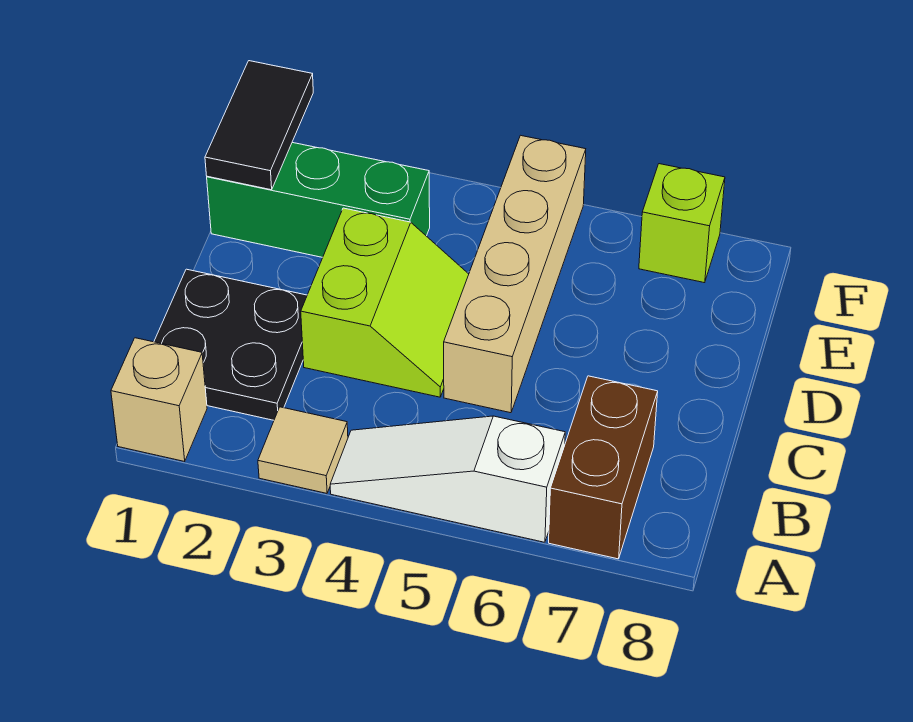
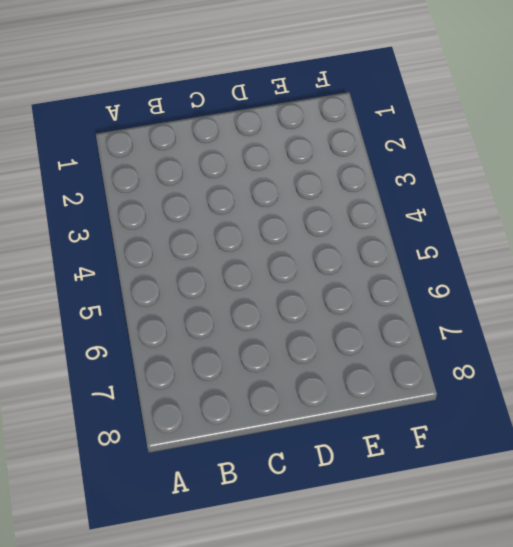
none -> tan 1x1 brick [111,338,207,461]
none -> tan 1x1 tile [258,407,348,493]

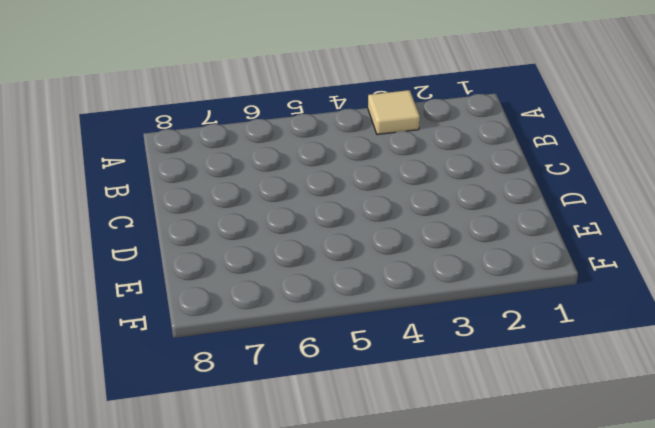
none -> tan 1x1 brick [111,338,207,461]
none -> white 1x3 slope [330,416,565,542]

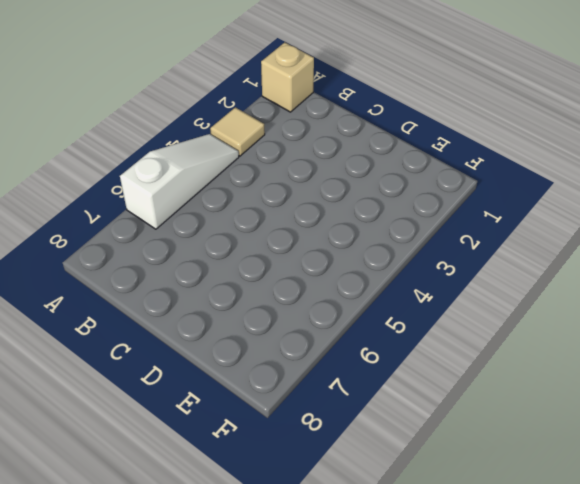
none -> brown 1x2 brick [549,376,658,559]
none -> black 2x2 plate [154,269,307,420]

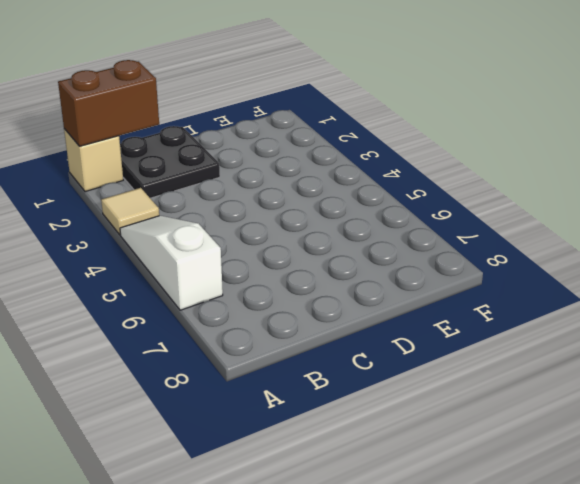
brown 1x2 brick [58,60,159,146] -> brown 1x2 brick moved to [549,376,658,559]
none -> lime 2x2 slope [301,208,469,397]
none -> tan 1x4 brick [444,135,586,413]

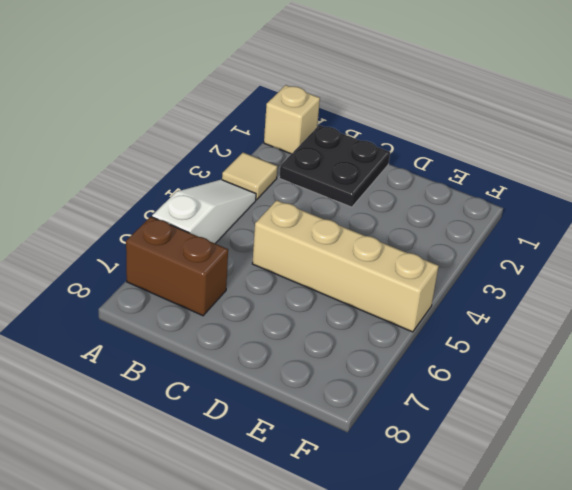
none -> lime 2x2 slope [301,208,469,397]
none -> green 1x3 brick [207,143,430,257]

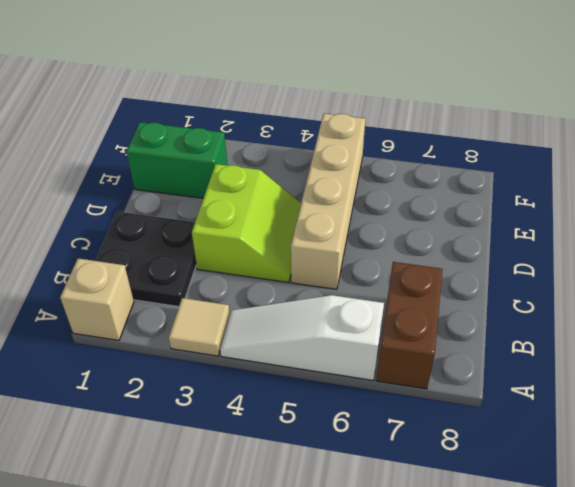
green 1x2 brick [126,122,227,198] -> green 1x3 brick [207,143,430,257]
none -> lime 1x1 brick [639,164,725,283]
none -> black 1x2 tile [205,61,313,190]

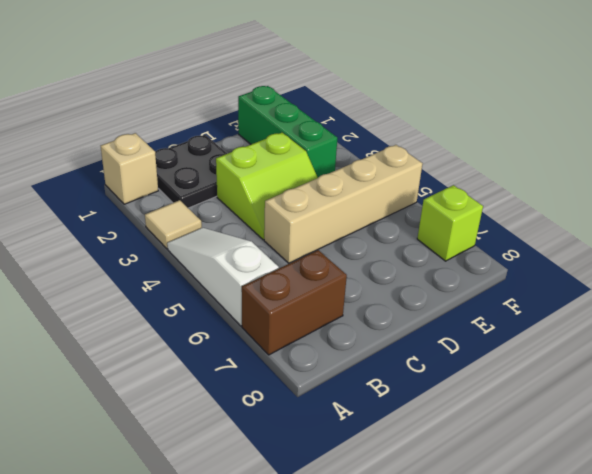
none -> black 1x2 tile [205,61,313,190]

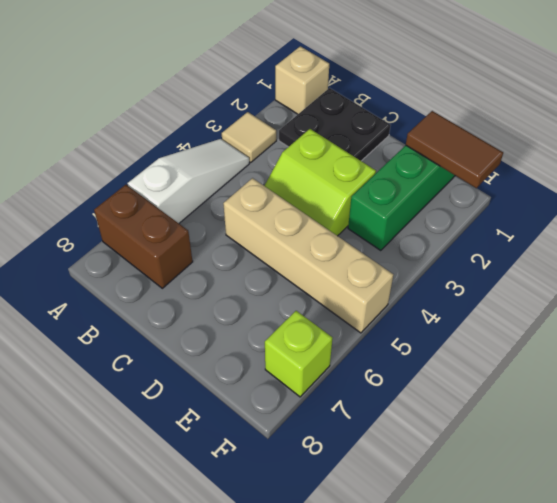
brown 1x2 tile [406,111,503,188] -> black 1x2 tile [205,61,313,190]

